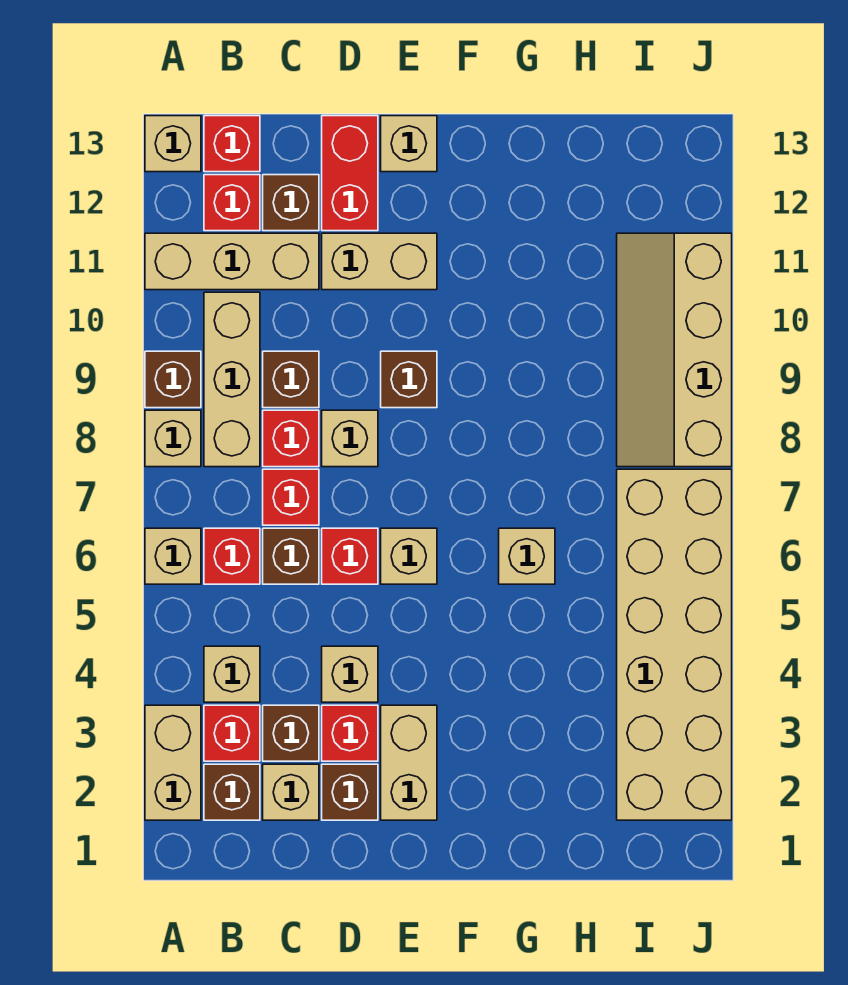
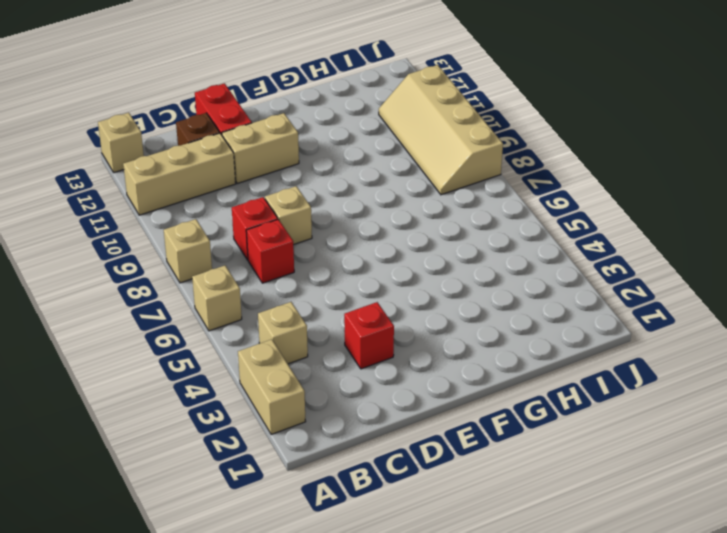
none -> brown 1x1 brick [145,351,201,408]
none -> brown 1x1 brick [204,764,260,820]
none -> red 1x1 brick [204,705,260,761]
none -> red 1x1 brick [204,528,260,584]

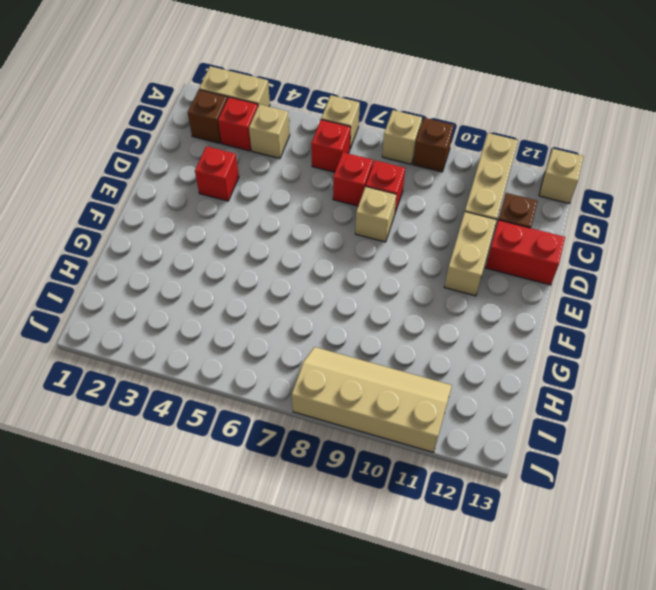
none -> tan 1x3 brick [204,292,260,467]
none -> red 1x1 brick [204,175,260,231]
none -> red 1x1 brick [204,116,260,172]
none -> tan 1x1 brick [263,764,319,820]

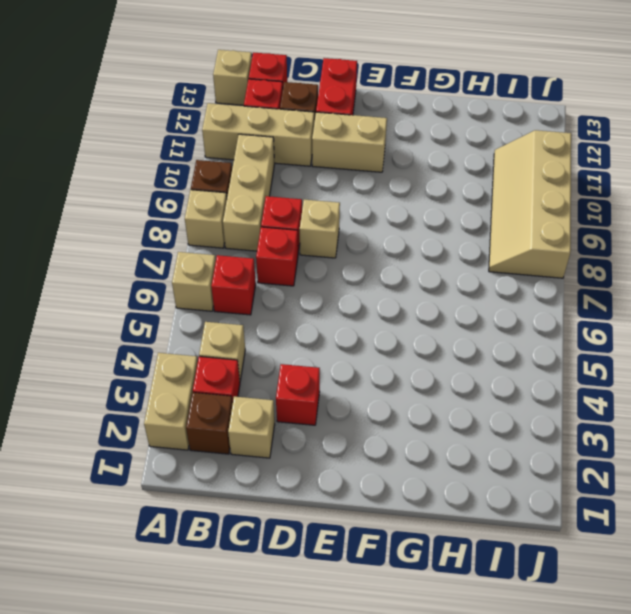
none -> brown 1x1 brick [263,705,319,761]
none -> brown 1x1 brick [263,528,319,584]
none -> brown 1x1 brick [263,351,319,408]
none -> brown 1x1 brick [322,764,378,820]

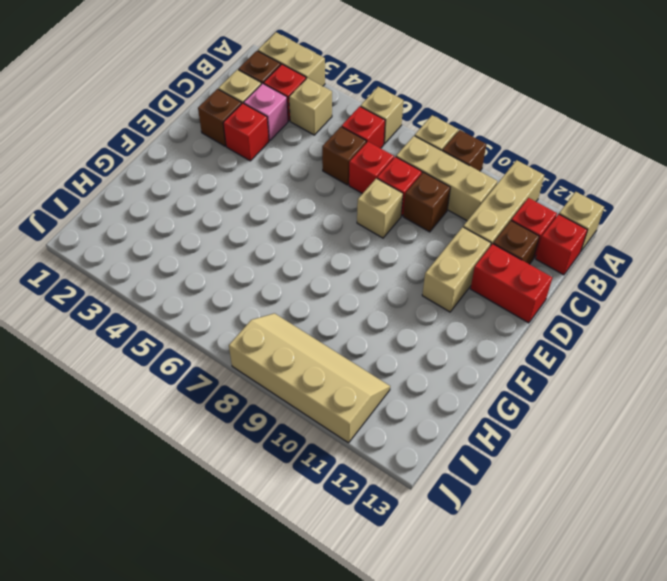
pink 1x1 brick [244,83,288,141] -> brown 1x1 brick [263,705,319,761]
none -> tan 1x1 brick [322,646,378,702]
none -> red 1x1 brick [322,528,378,584]
none -> tan 1x2 brick [381,705,437,820]
none -> tan 1x1 brick [381,528,437,584]

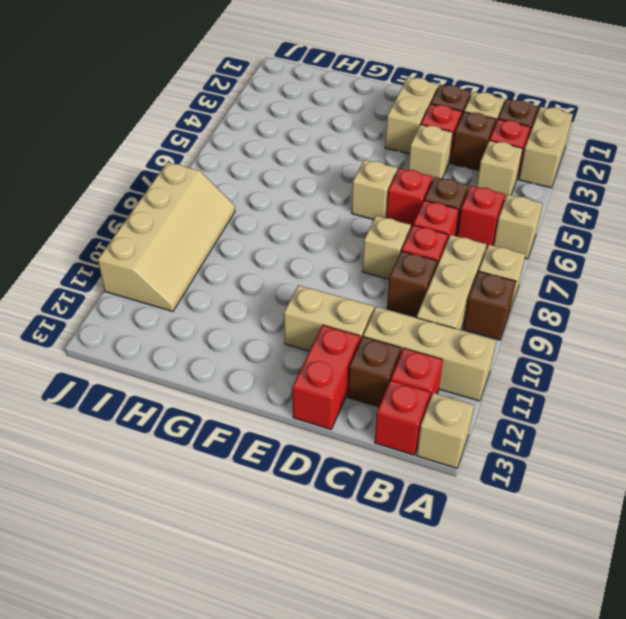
none -> brown 1x1 brick [381,351,437,408]
none -> tan 1x1 brick [381,116,437,172]
none -> tan 1x1 brick [499,528,555,584]
none -> tan 2x6 brick [617,469,732,820]

